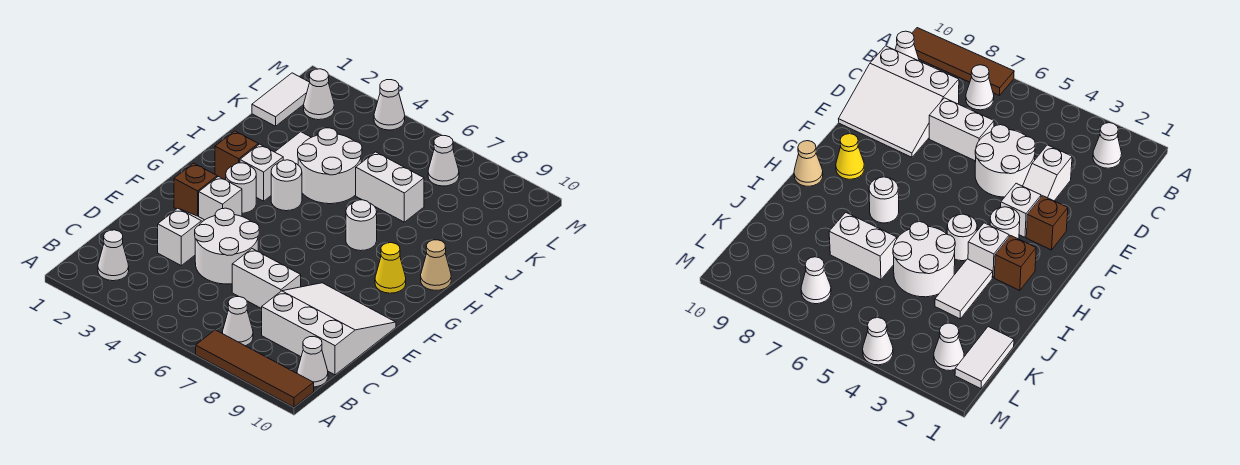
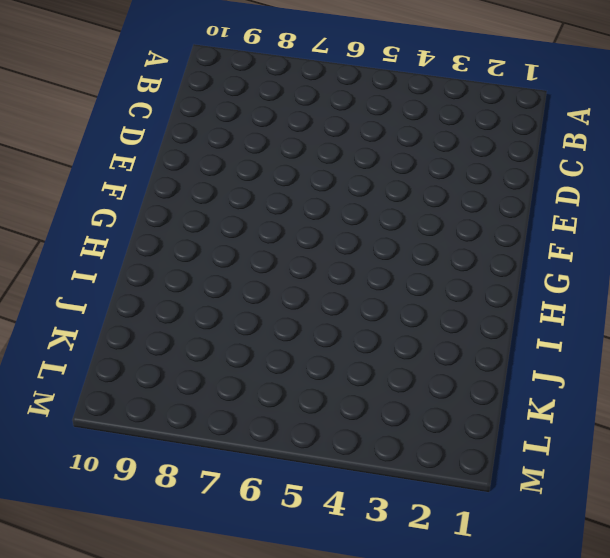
none -> brown 1x4 tile [196,330,314,407]
none -> white 1x1 cone [98,230,129,281]
none -> white 1x1 cone [222,297,253,346]

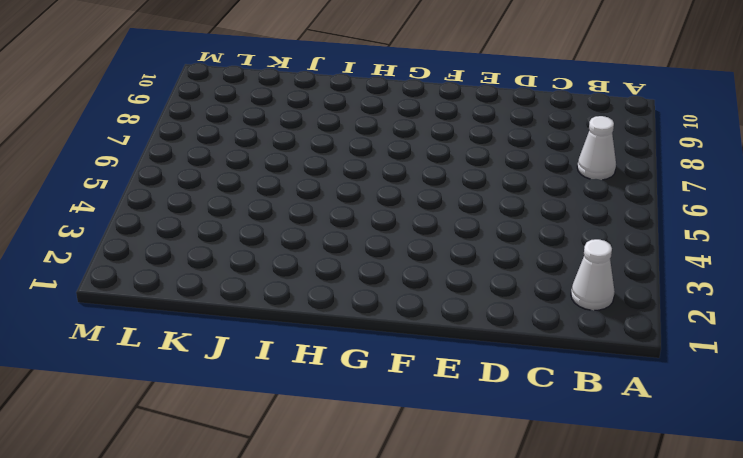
none -> brown 1x4 tile [196,330,314,407]
none -> white 1x1 cone [297,337,328,387]
none -> white 3x3 slope [262,283,396,375]

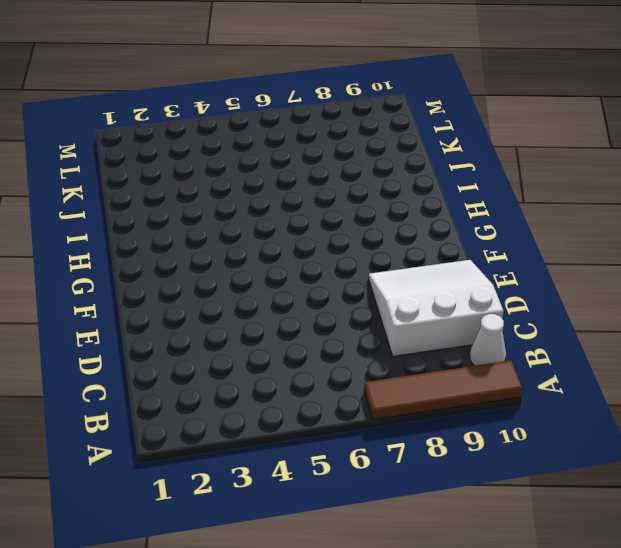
none -> white 1x1 cone [98,230,129,281]
none -> white 1x1 cone [222,297,253,346]
none -> white 1x2 slope [158,208,204,265]

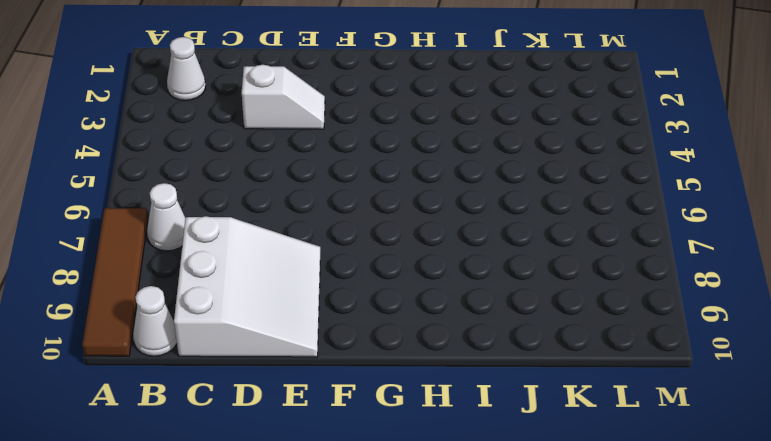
none -> white 2x2 round brick [195,208,259,284]
none -> white 1x2 brick [232,249,301,309]
none -> brown 1x1 brick [174,163,217,216]

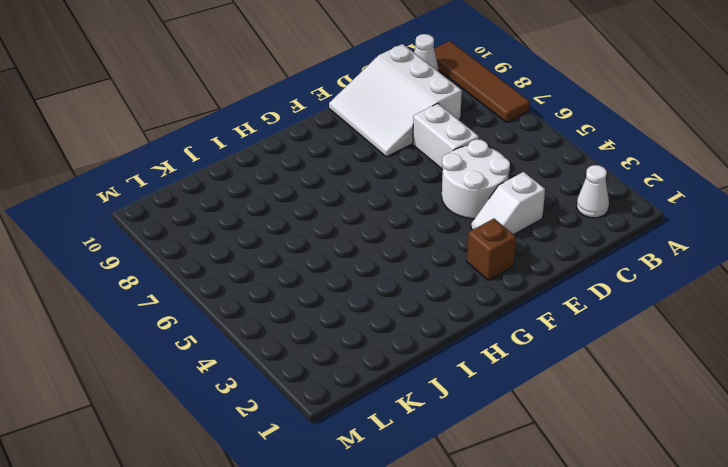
none -> white 1x1 cone [222,297,253,346]
none -> white 1x1 brick [199,177,242,220]
none -> white 1x1 round brick [226,163,256,213]

